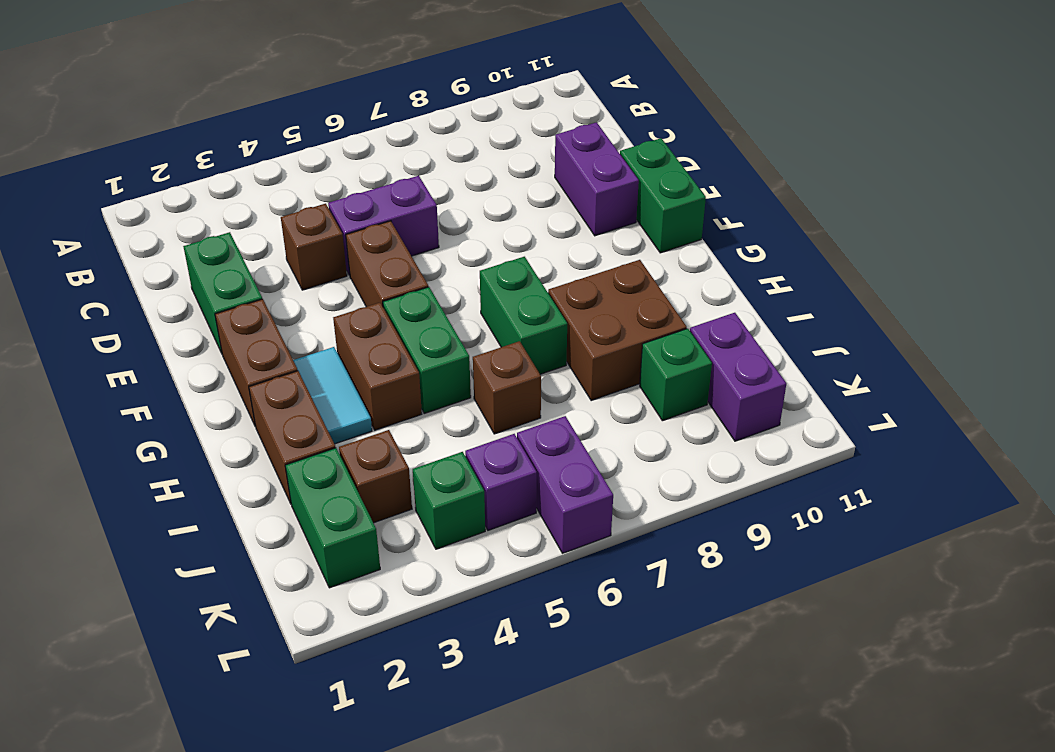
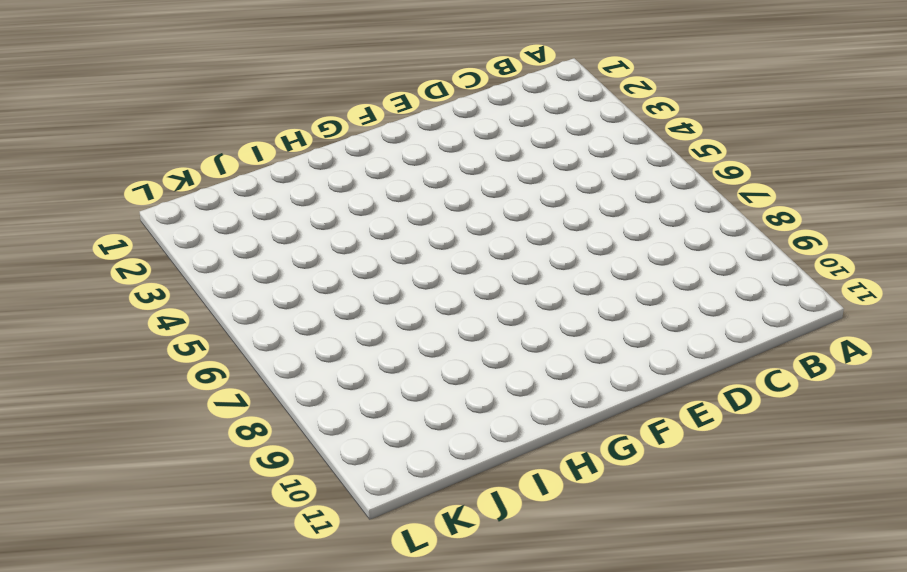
none -> green 1x2 brick [183,232,262,353]
none -> brown 1x1 brick [281,204,347,290]
none -> purple 1x2 brick [328,176,439,275]

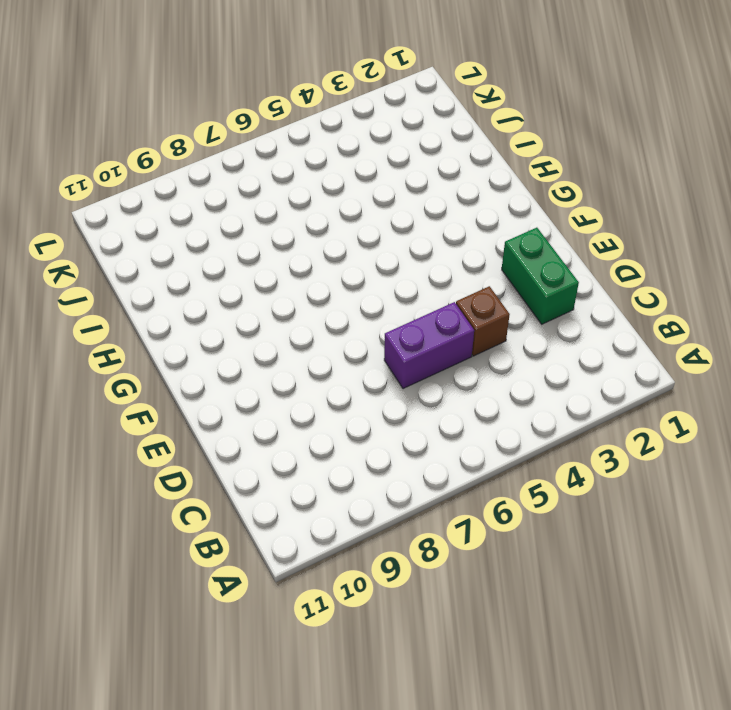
none -> purple 1x2 brick [555,122,639,236]
none -> brown 1x2 brick [346,221,428,307]
none -> green 1x2 brick [620,138,706,253]

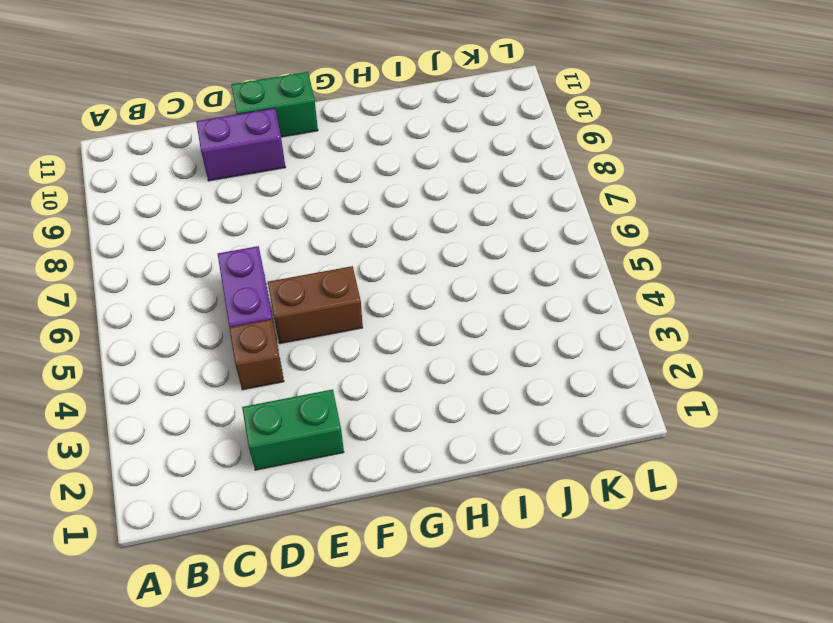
none -> brown 1x2 brick [215,299,298,427]
none -> cyan 1x2 tile [293,347,372,444]
none -> brown 1x2 brick [333,303,422,430]

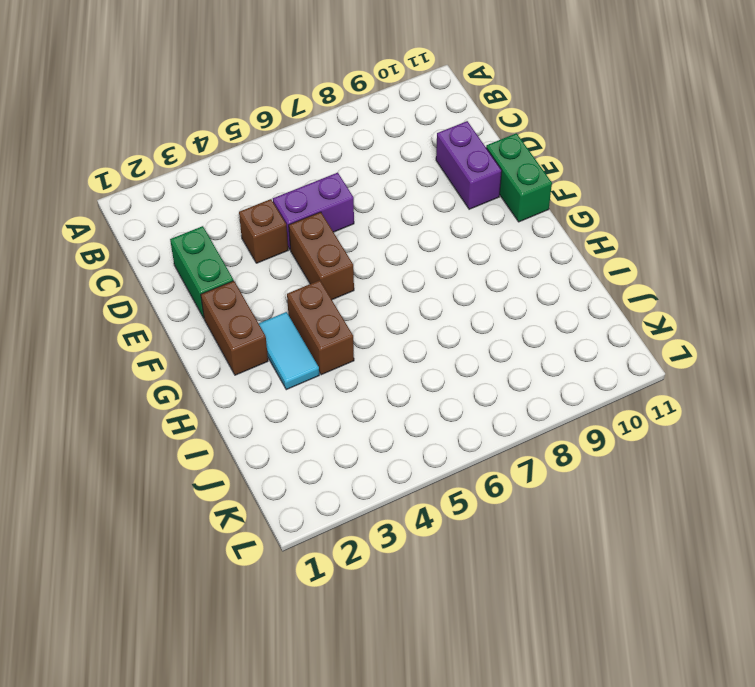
none -> green 1x2 brick [383,287,471,413]
none -> green 1x2 brick [480,257,567,374]
none -> brown 1x2 brick [249,371,336,503]

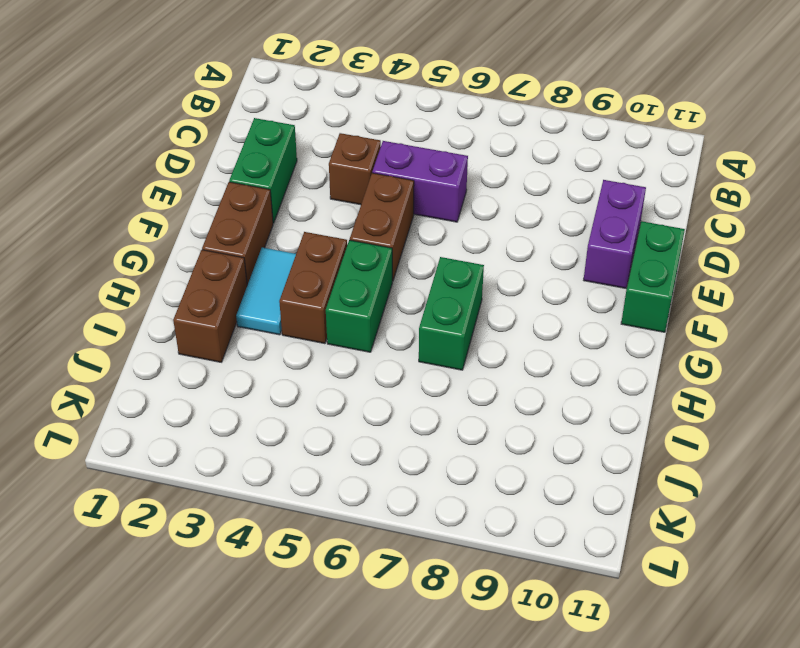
none -> brown 2x2 brick [548,260,687,401]
none -> brown 1x1 brick [473,341,541,434]
none -> green 1x2 brick [285,448,380,588]

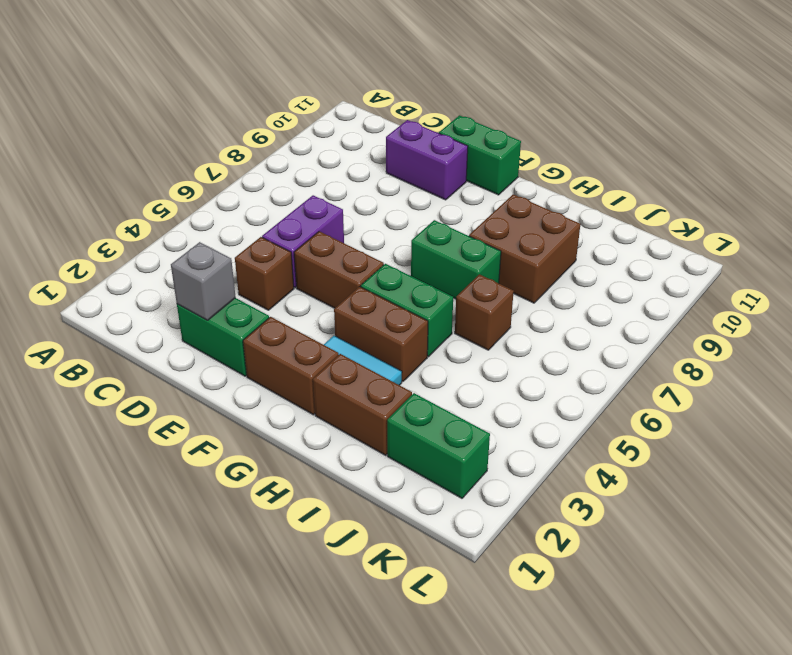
grey 1x1 brick [171,242,236,320] -> none
none -> brown 1x1 brick [339,430,412,523]
none -> green 1x1 brick [640,329,712,421]
none -> purple 1x2 brick [690,313,786,441]

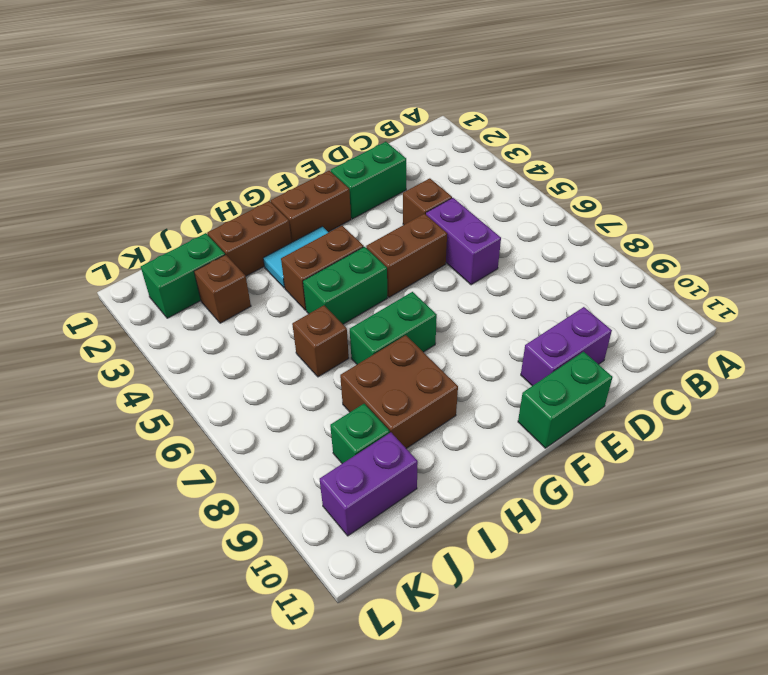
none -> green 1x1 brick [413,452,485,549]
none -> purple 1x1 brick [465,434,537,530]
none -> purple 1x2 brick [517,416,613,553]

